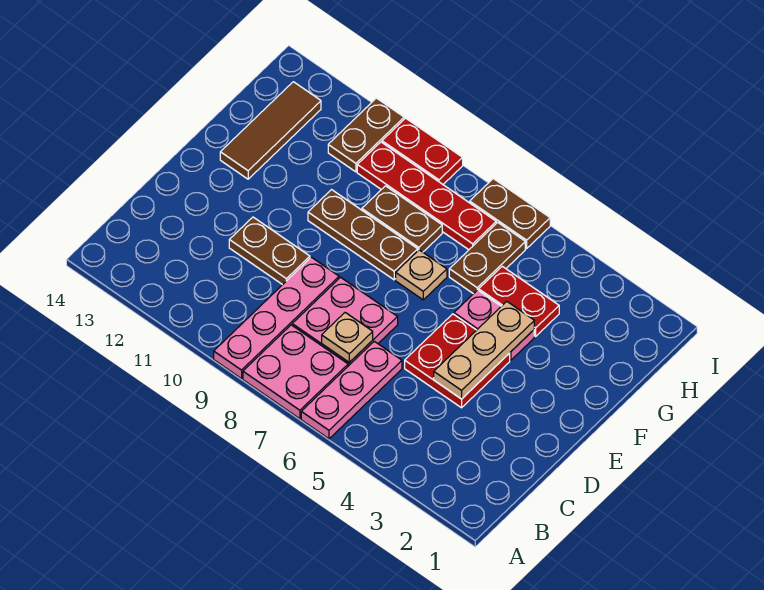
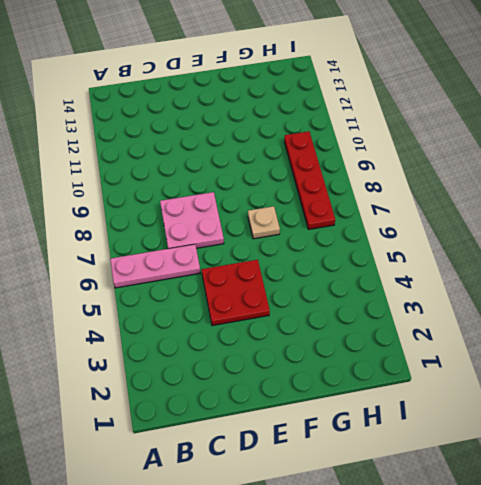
none -> pink 2x2 plate [243,325,348,419]
none -> pink 1x4 plate [214,257,339,379]
none -> brown 1x2 plate [229,217,310,285]

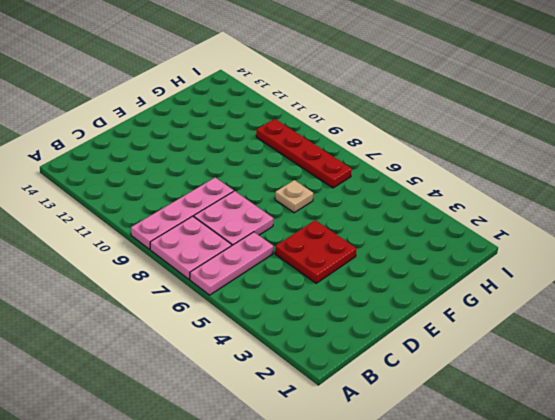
none -> brown 1x2 plate [229,217,310,285]
none -> pink 1x2 plate [454,290,534,360]
none -> brown 1x3 plate [308,190,418,280]

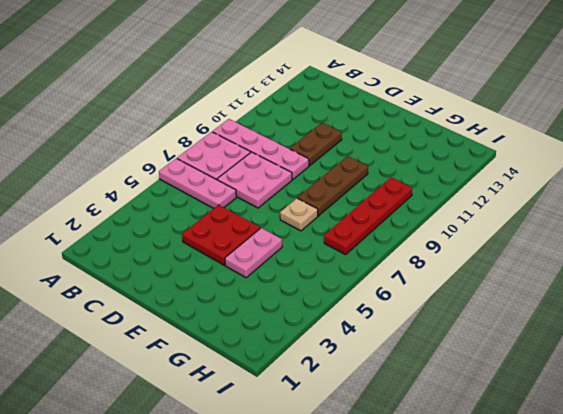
none -> brown 1x3 tile [220,82,321,179]
none -> red 1x2 plate [479,266,559,336]
none -> brown 1x2 plate [449,222,525,294]

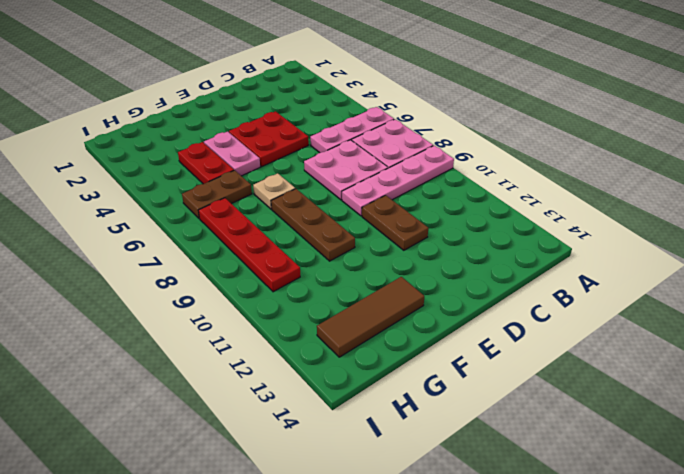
none -> brown 1x2 plate [362,186,442,252]
none -> brown 1x2 plate [328,98,404,172]
none -> brown 1x2 plate [470,179,550,249]

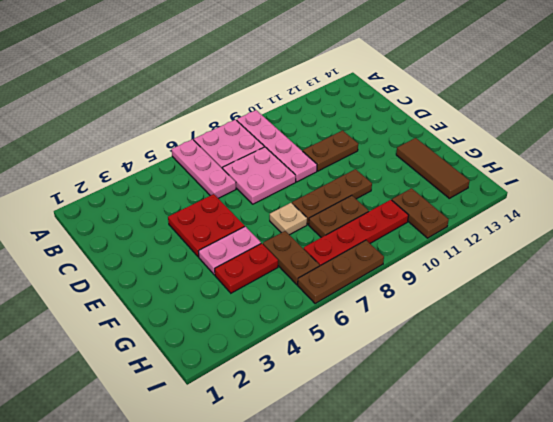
brown 1x3 plate [298,240,384,304] -> brown 1x2 plate [470,179,550,249]
none -> red 1x2 plate [382,118,463,184]
none -> tan 1x1 plate [322,313,373,362]
none -> tan 1x3 plate [434,301,534,399]

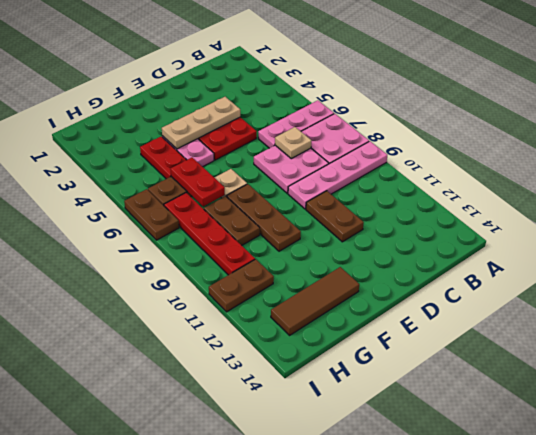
red 1x2 plate [170,158,225,207] -> red 1x2 plate moved to [382,118,463,184]

